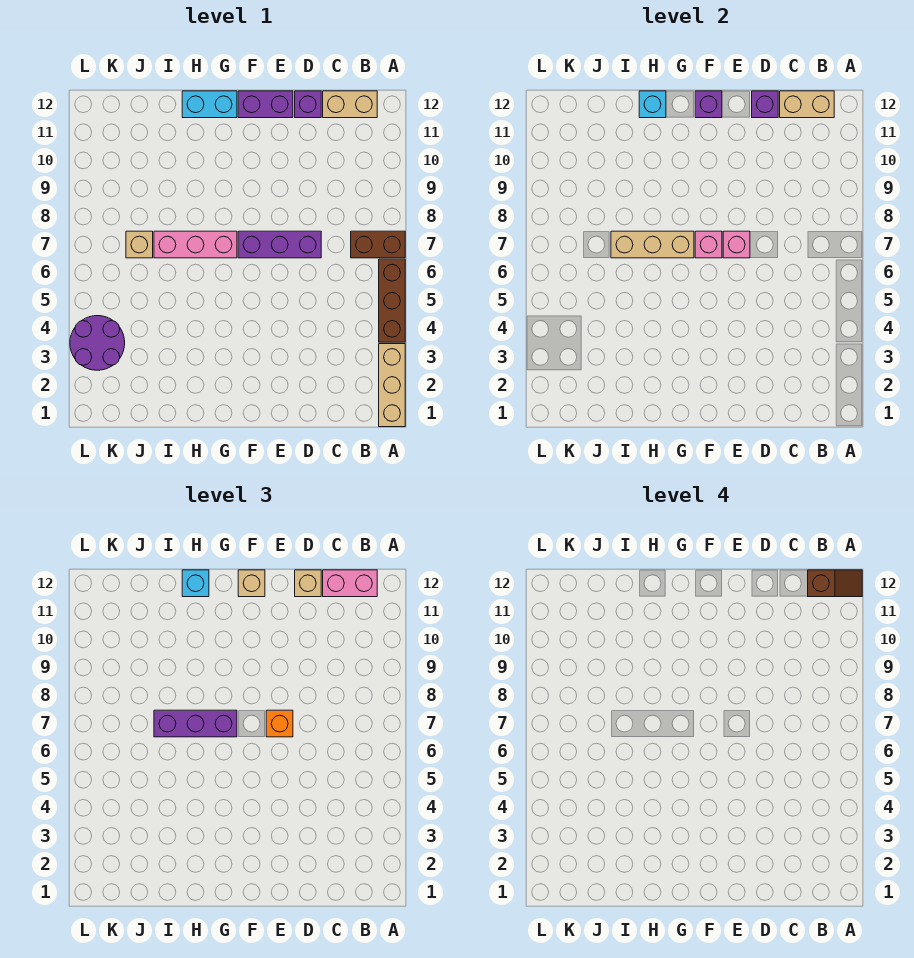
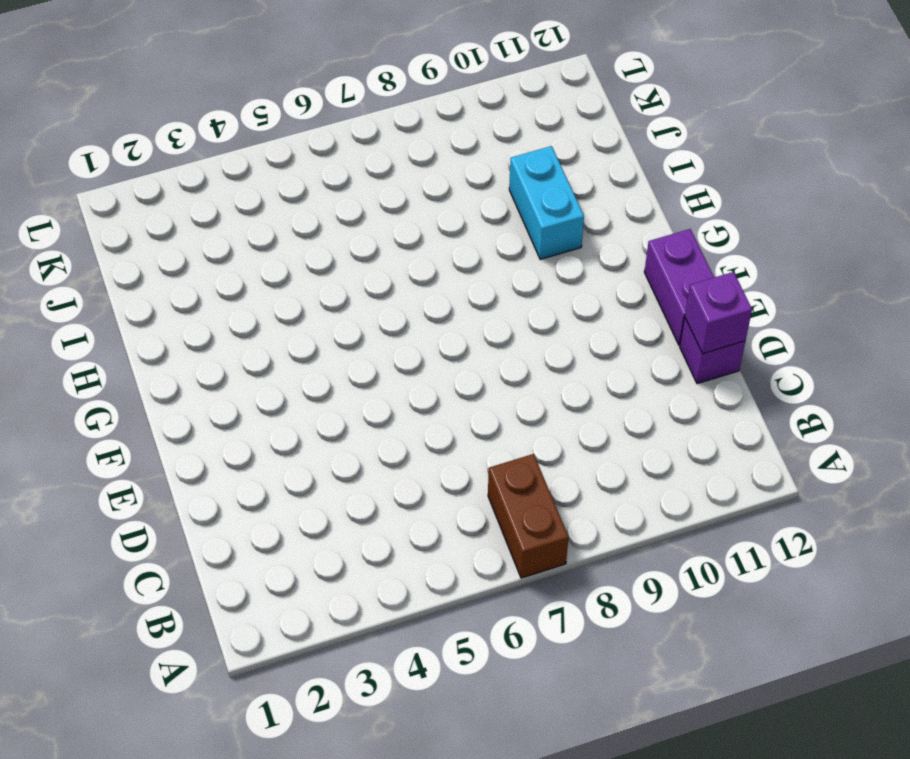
cyan 1x2 brick [509,146,584,259] -> cyan 1x2 brick moved to [182,91,237,118]
none -> tan 1x3 brick [379,344,405,427]
none -> brown 1x3 brick [379,259,405,342]
none -> tan 1x2 brick [323,91,377,118]

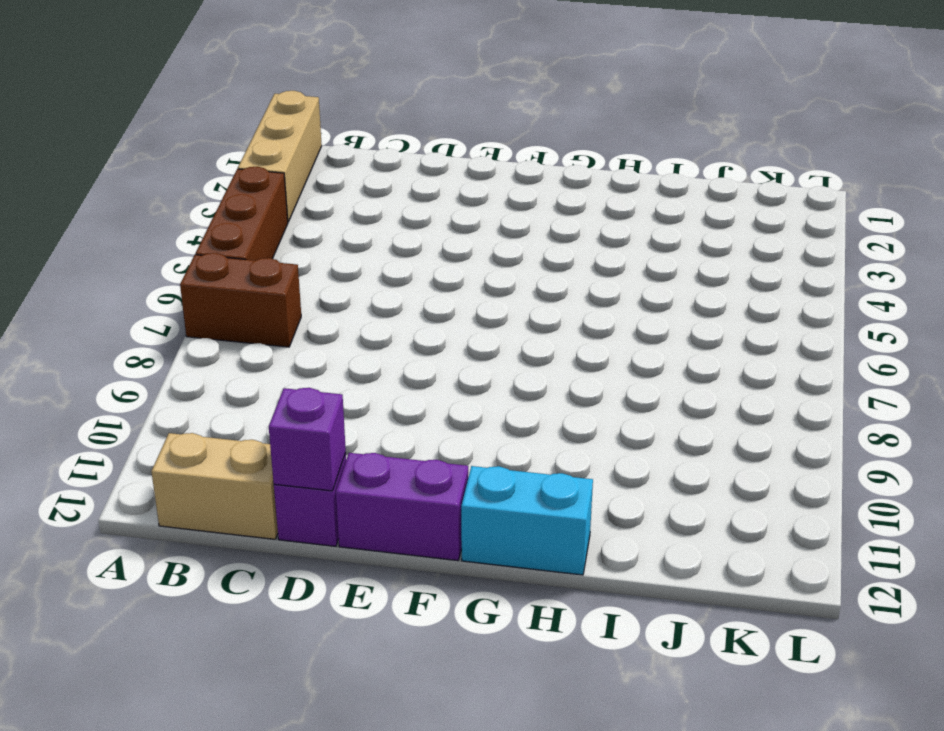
none -> purple 1x3 brick [238,231,321,258]
none -> pink 1x3 brick [154,231,237,258]
none -> tan 1x1 brick [126,231,153,258]

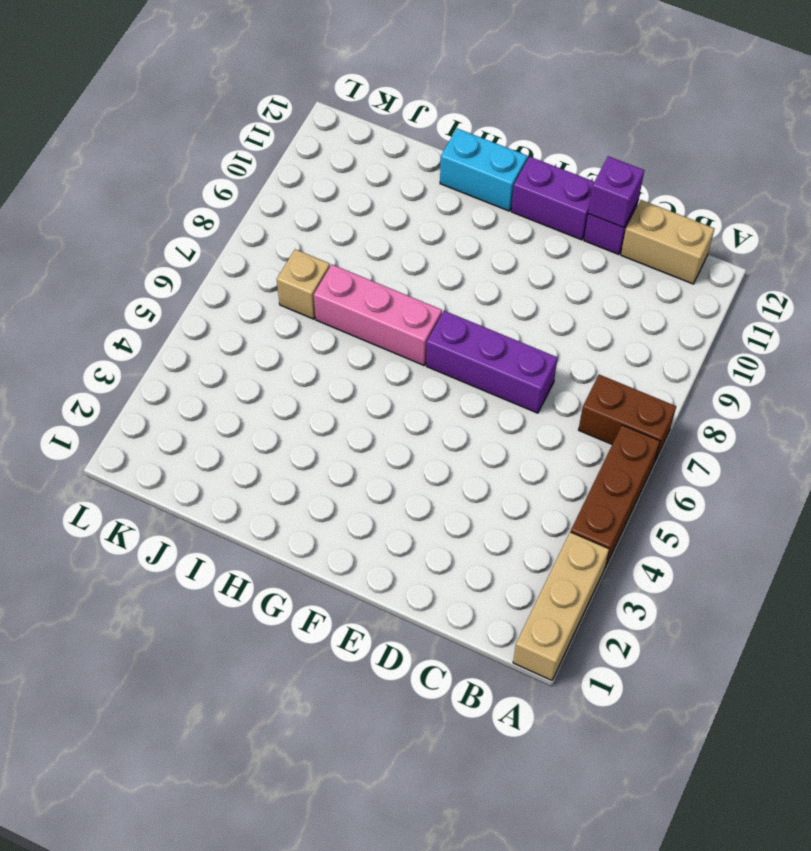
none -> purple 2x2 round brick [70,316,125,370]
none -> tan 1x2 brick [780,91,834,118]
none -> pink 1x1 brick [723,231,750,258]

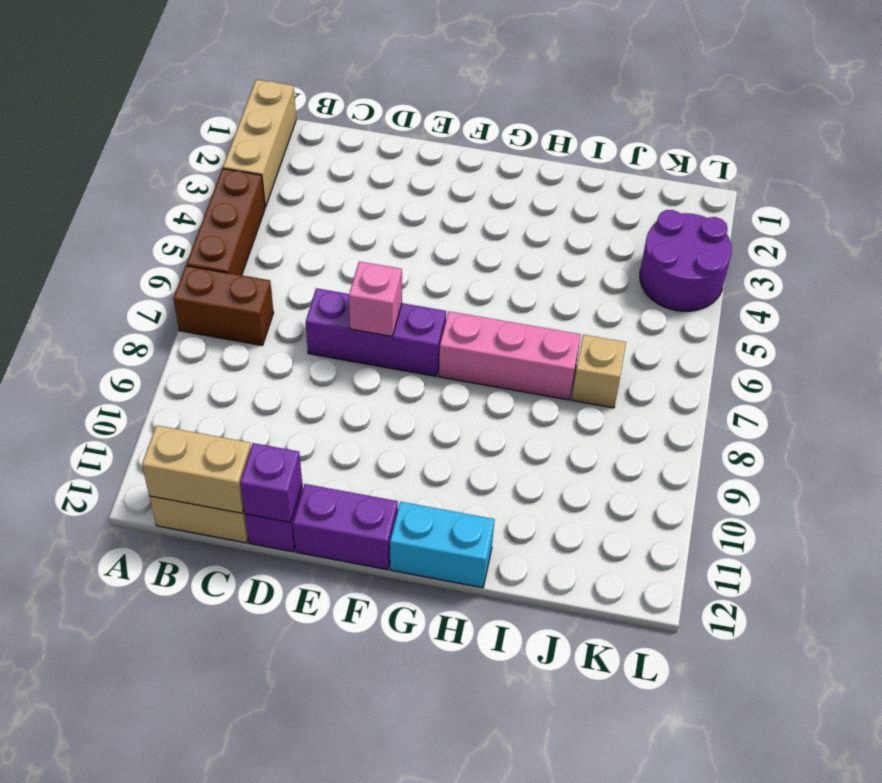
none -> pink 1x1 brick [695,231,722,258]
none -> purple 1x1 brick [695,91,722,118]
none -> tan 1x3 brick [611,231,694,258]

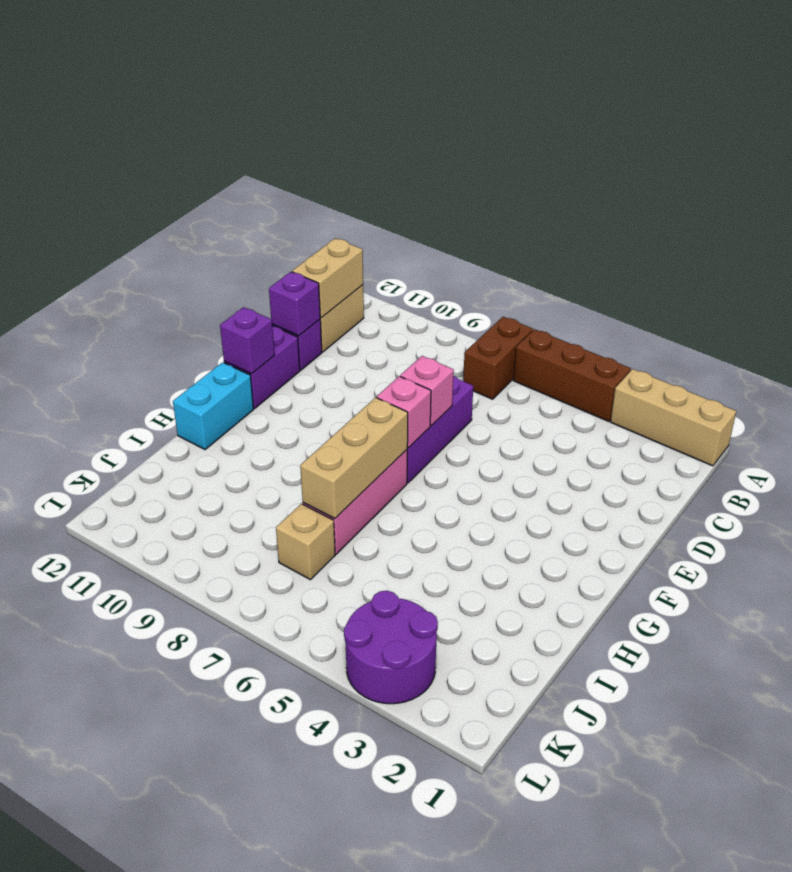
none -> cyan 1x1 brick [639,91,666,118]
none -> pink 1x2 brick [323,570,377,597]
none -> tan 1x1 brick [295,570,321,597]

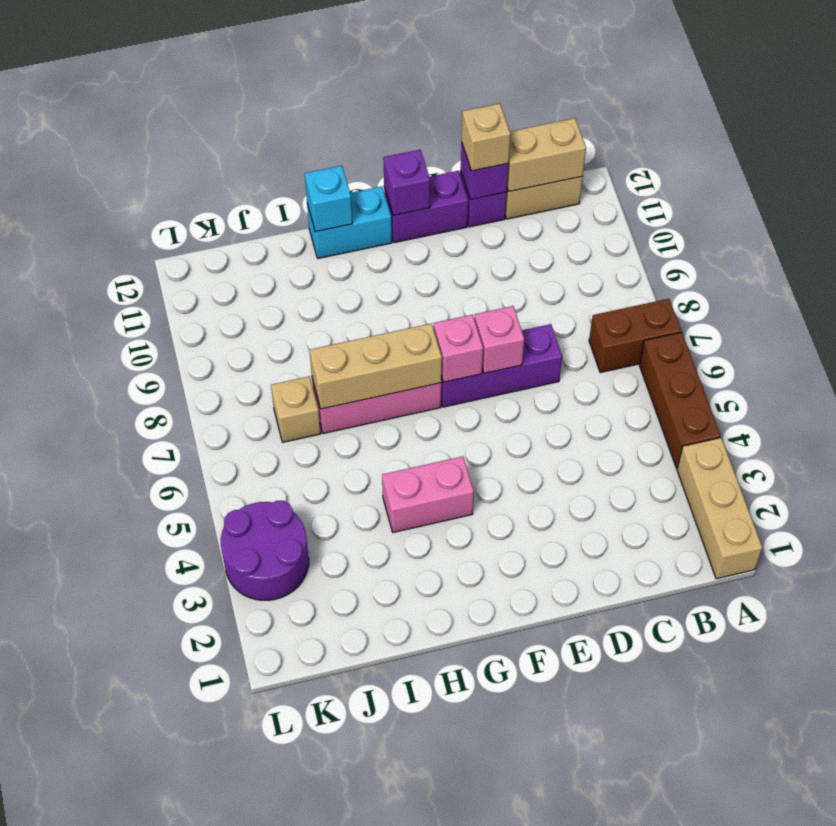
pink 1x2 brick [382,456,474,532] -> pink 1x2 brick moved to [323,570,377,597]
none -> orange 1x1 brick [266,710,293,737]
none -> tan 1x1 brick [238,570,265,597]
none -> purple 1x3 brick [154,710,237,737]

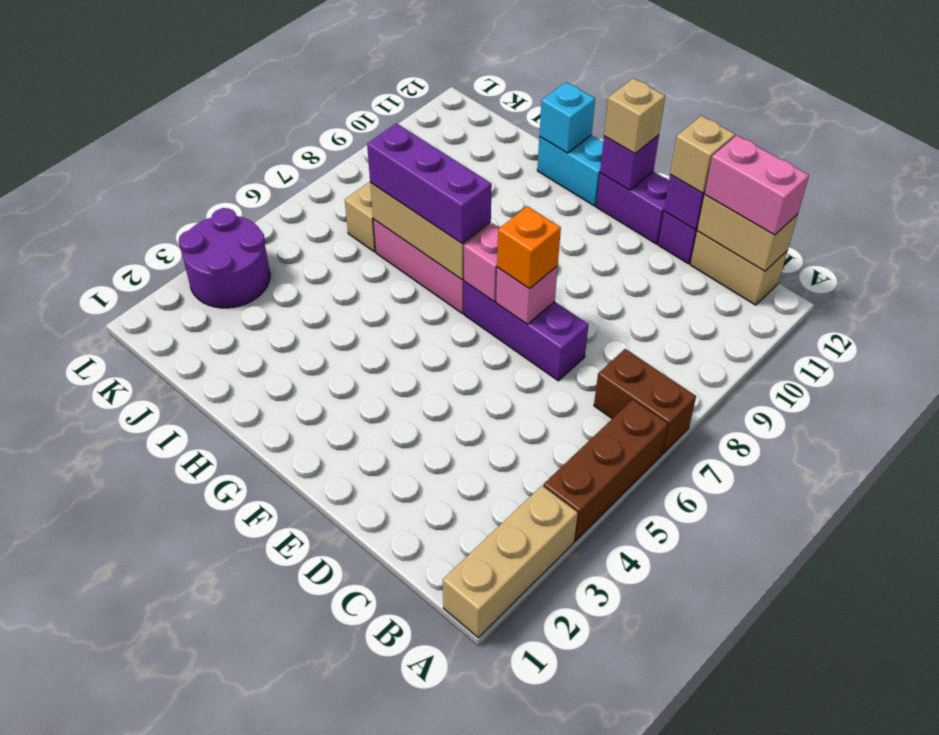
none -> cyan 1x1 brick [182,570,209,597]
none -> brown 1x2 slope [808,570,862,597]

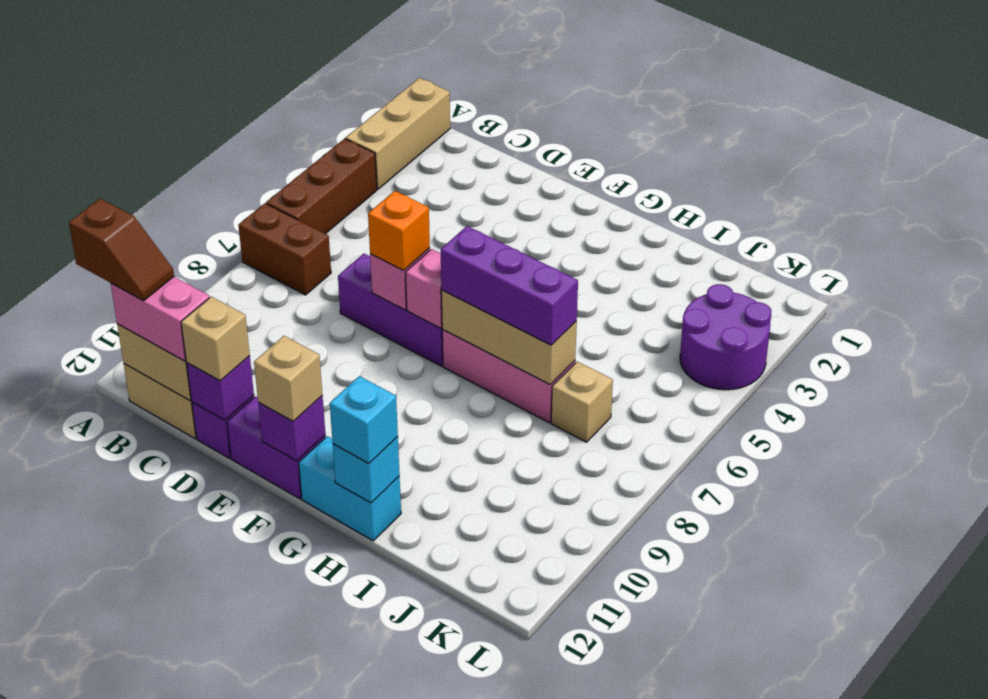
brown 1x2 slope [69,199,174,301] -> brown 1x2 slope turned to [808,570,862,597]

